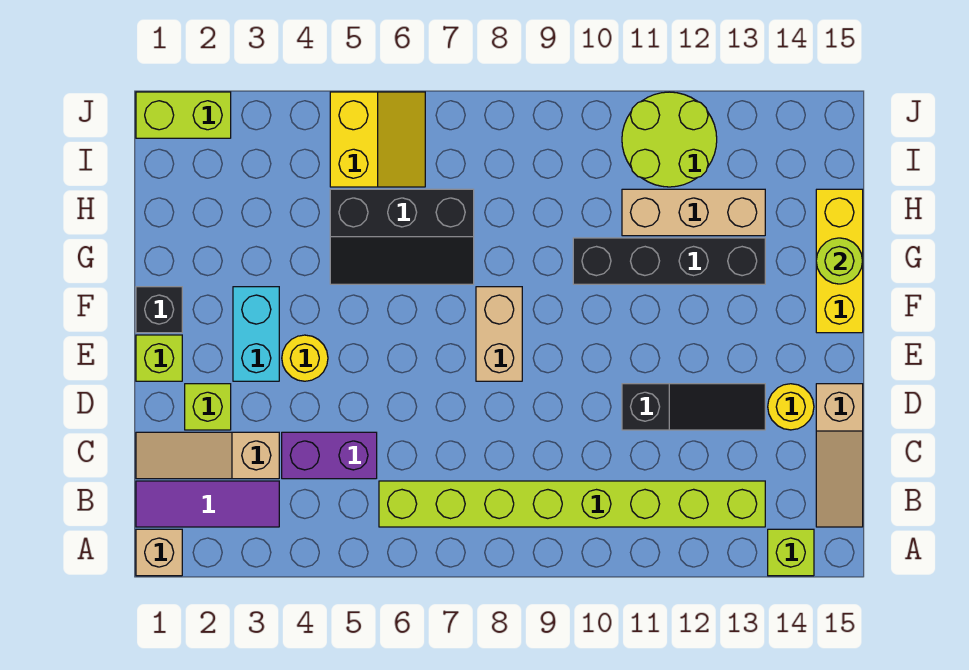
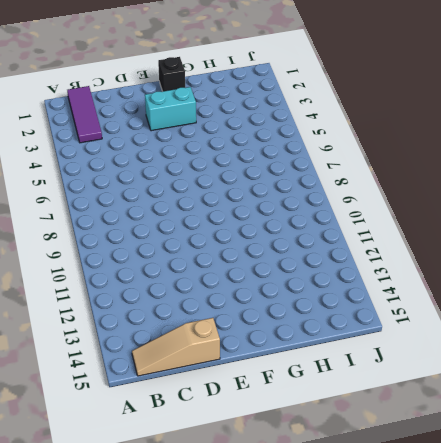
none -> tan 1x1 brick [136,529,182,576]
none -> lime 1x1 brick [768,529,814,576]
none -> lime 1x8 brick [379,481,765,527]

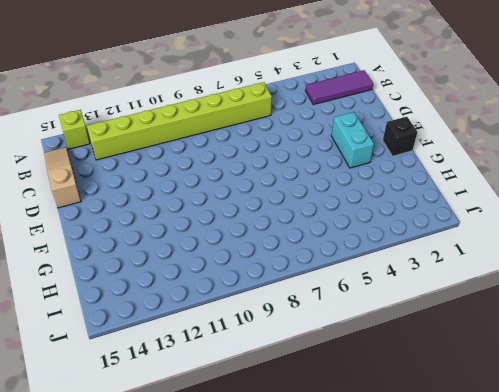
none -> tan 1x1 brick [136,529,182,576]
none -> tan 1x3 slope [136,432,279,479]
none -> purple 1x2 brick [282,432,377,479]

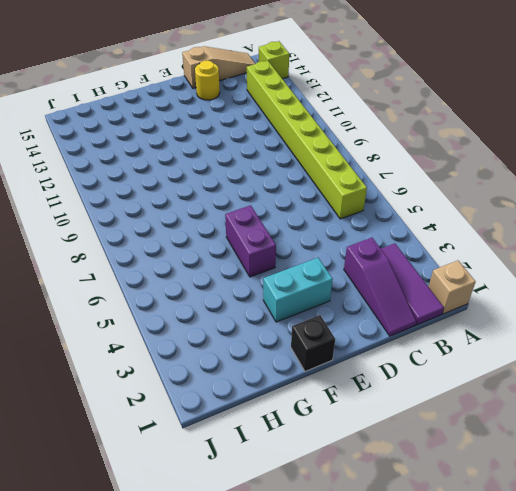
purple 1x3 slope [344,238,416,336] -> tan 1x3 slope [136,432,279,479]
purple 1x2 brick [225,205,276,277] -> purple 1x2 brick moved to [282,432,377,479]
none -> lime 1x1 brick [185,384,231,430]
none -> black 1x3 slope [622,384,765,430]
none -> lime 1x1 brick [136,335,182,381]

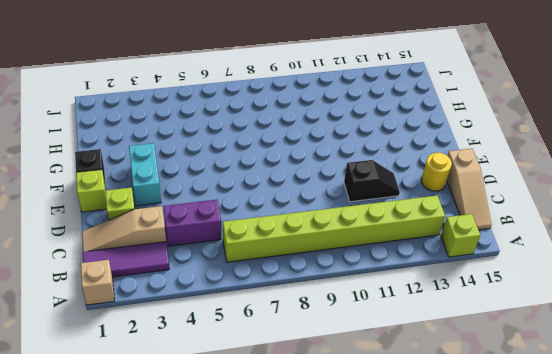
black 1x2 slope [344,160,400,202] -> black 1x3 slope [622,384,765,430]
none -> yellow 1x1 round brick [282,335,328,381]
none -> tan 1x2 brick [476,287,522,381]
none -> yellow 1x3 brick [816,189,863,333]

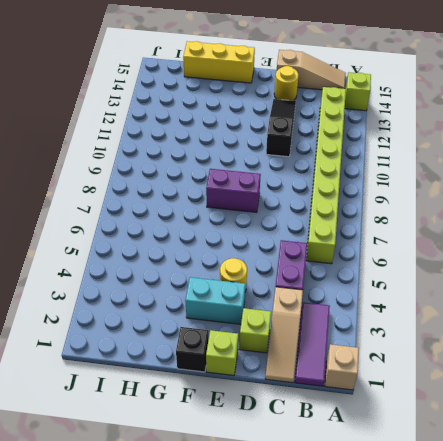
purple 1x2 brick [206,169,261,212] -> tan 1x2 brick [476,287,522,381]
none -> black 2x3 slope [330,189,474,284]
none -> black 1x4 brick [573,238,765,284]
none -> tan 1x3 brick [622,189,765,236]

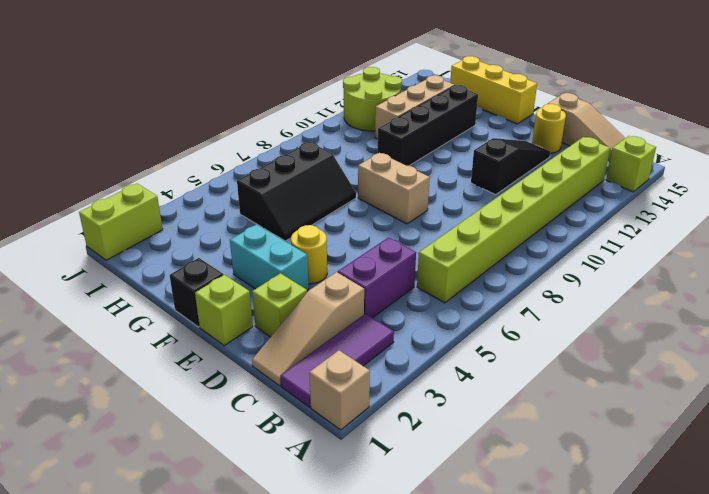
none -> yellow 2x2 slope [330,92,425,187]
none -> lime 1x1 round brick [816,238,863,284]

